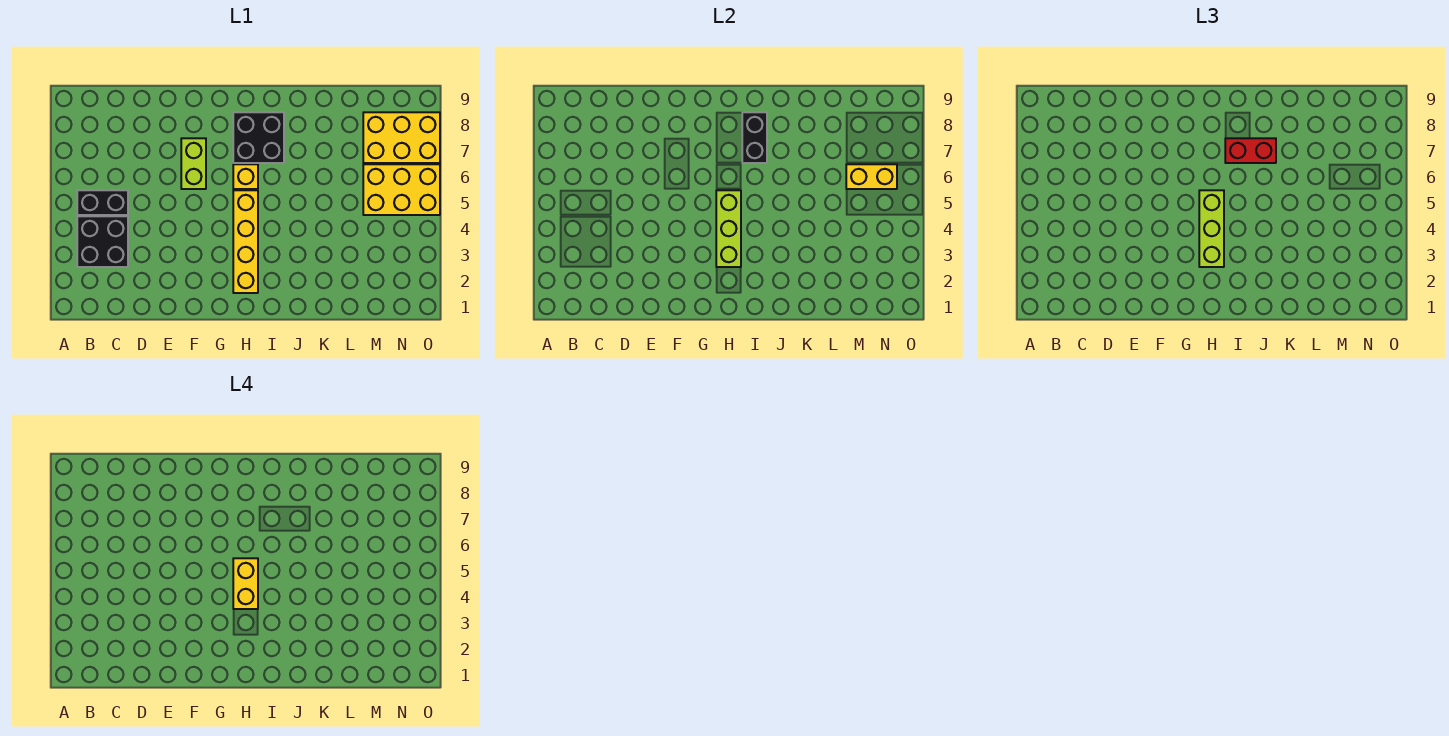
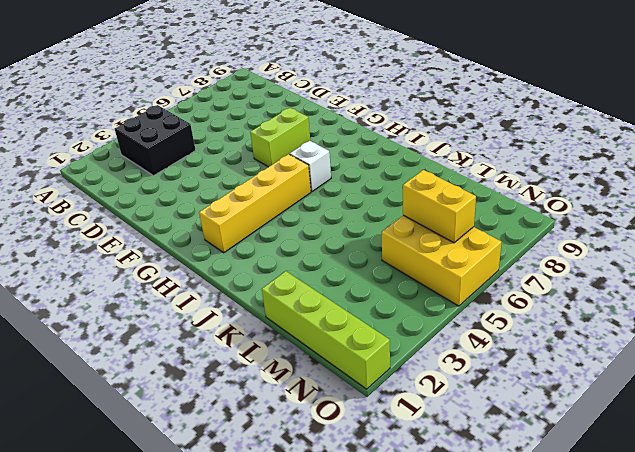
white 1x1 brick [290,141,331,192] -> yellow 1x1 brick [233,164,258,189]
lime 1x4 brick [262,271,390,389] -> none
none -> black 1x2 brick [77,190,128,215]
none -> black 2x2 brick [233,112,284,163]
none -> yellow 2x3 brick [363,112,440,163]

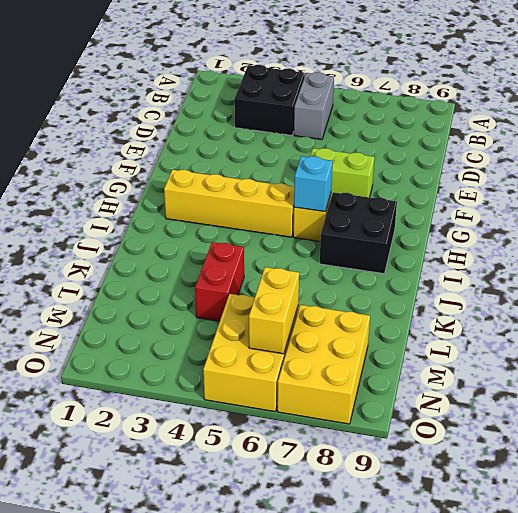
grey 1x2 brick [294,72,334,139] -> black 1x2 brick [77,190,128,215]
cyan 1x1 brick [294,156,333,212] -> none
red 1x2 brick [195,242,244,321] -> red 1x2 brick moved to [1225,138,1276,163]
none -> lime 1x3 brick [716,190,741,267]
none -> black 1x2 brick [742,112,767,163]
none -> lime 1x3 brick [1199,190,1224,267]

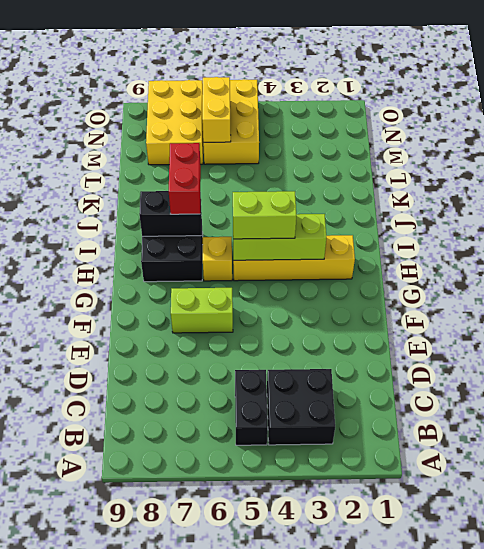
lime 1x2 brick [233,191,296,239] -> lime 1x3 brick [1199,190,1224,267]
none -> yellow 1x2 brick [233,558,258,609]

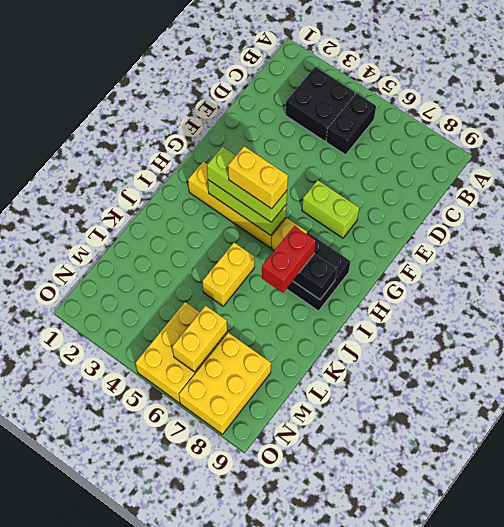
yellow 1x2 brick [202,243,254,306] -> none

